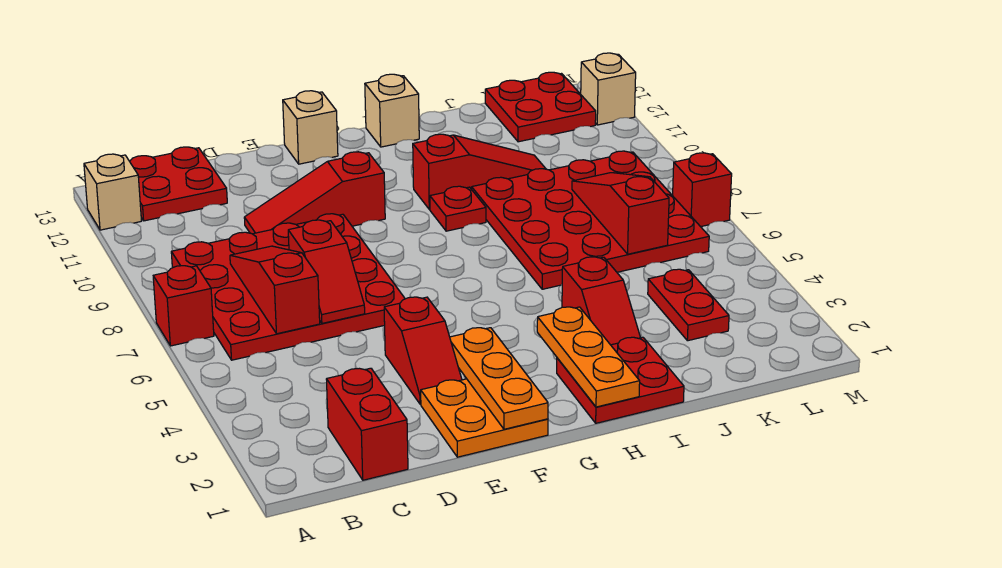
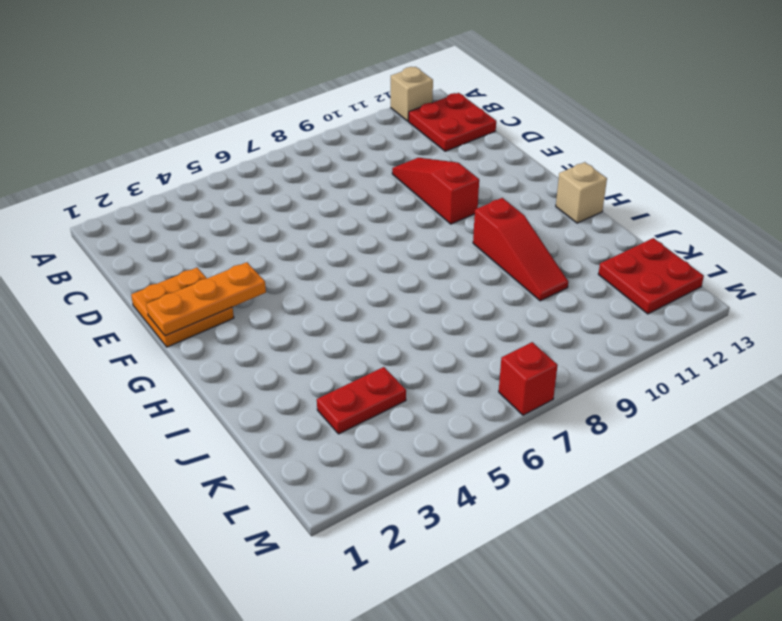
none -> red 1x1 brick [153,266,214,346]
none -> red 4x4 plate [171,214,405,360]
none -> red 1x2 brick [326,368,408,480]

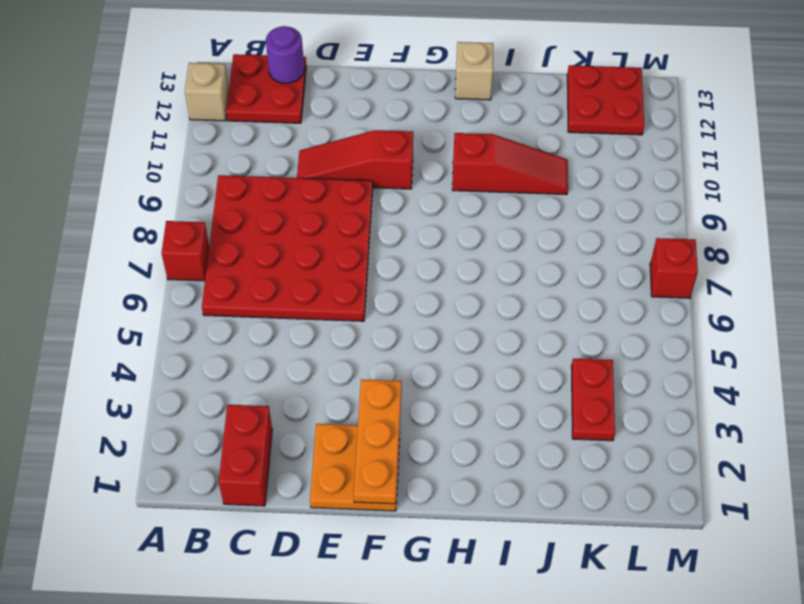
purple 1x1 round brick [266,26,304,84] -> none
none -> red 1x2 slope [384,297,462,404]
none -> tan 1x1 brick [283,91,338,164]
none -> red 2x2 plate [557,337,684,423]

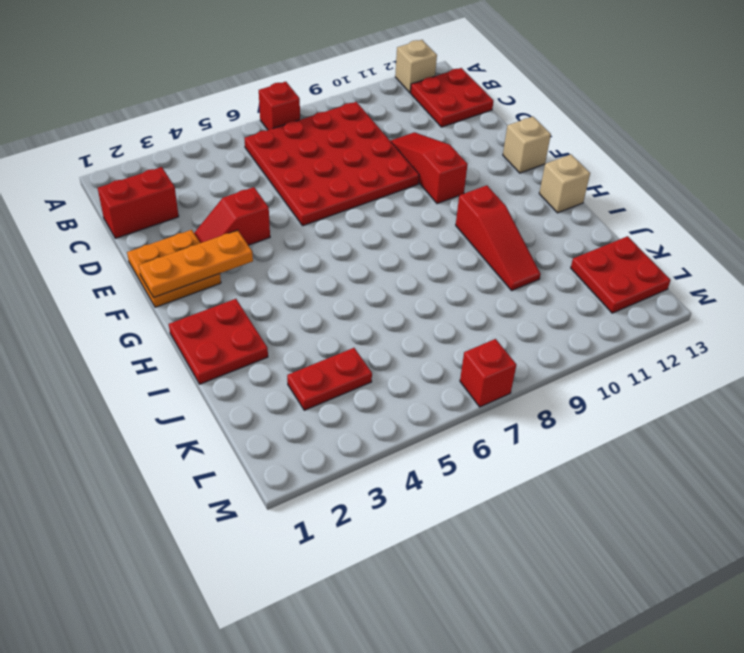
none -> red 1x1 plate [430,186,486,231]
none -> red 1x2 slope [562,257,640,345]
none -> red 4x4 plate [472,151,709,289]

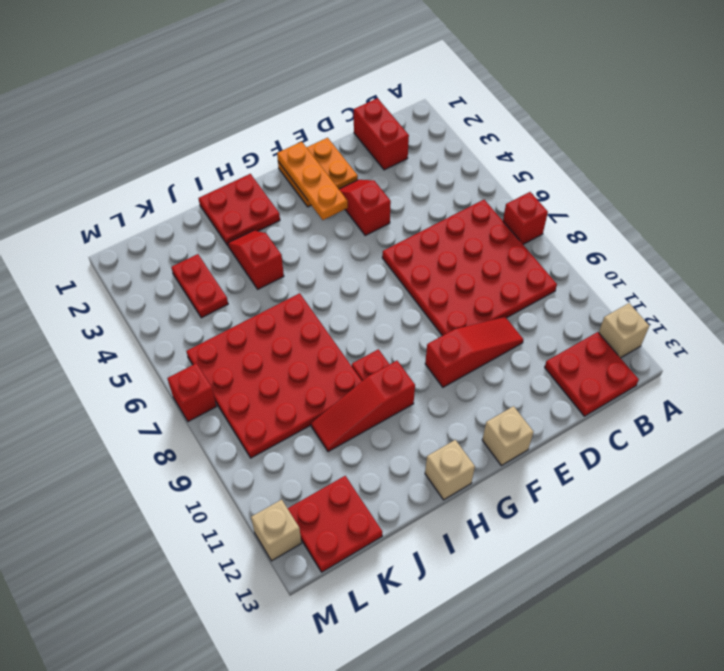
none -> red 1x3 slope [230,246,320,334]
none -> red 1x2 slope [288,220,365,323]
none -> orange 1x3 plate [537,307,640,407]

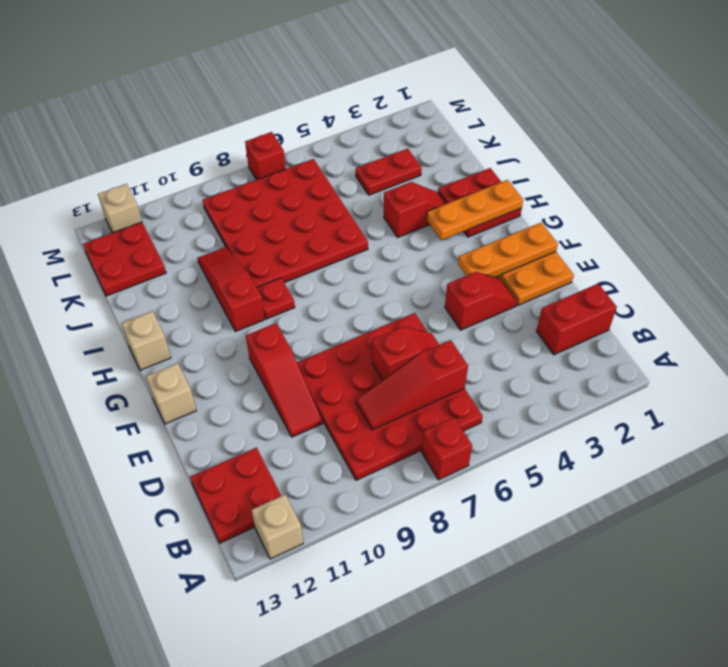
none -> red 1x3 slope [572,173,669,254]

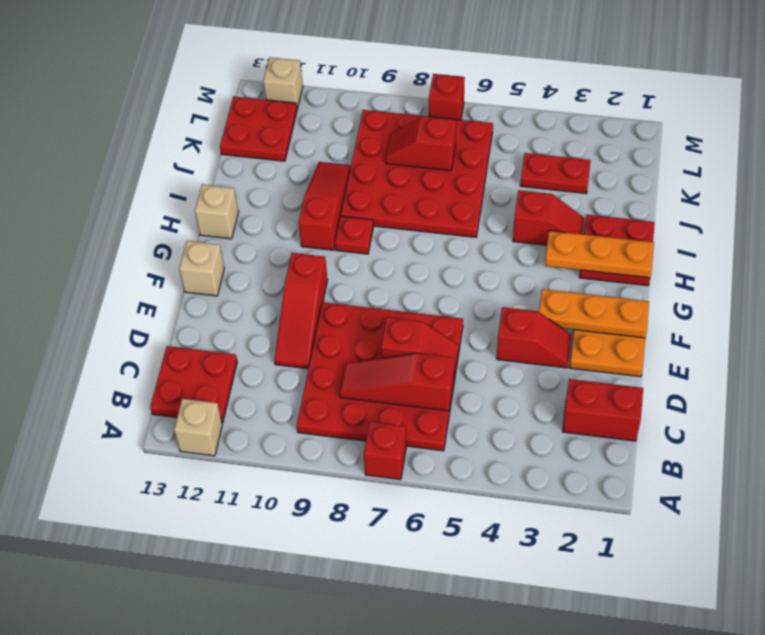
red 1x2 slope [385,116,456,171] -> red 1x3 slope [572,173,669,254]

